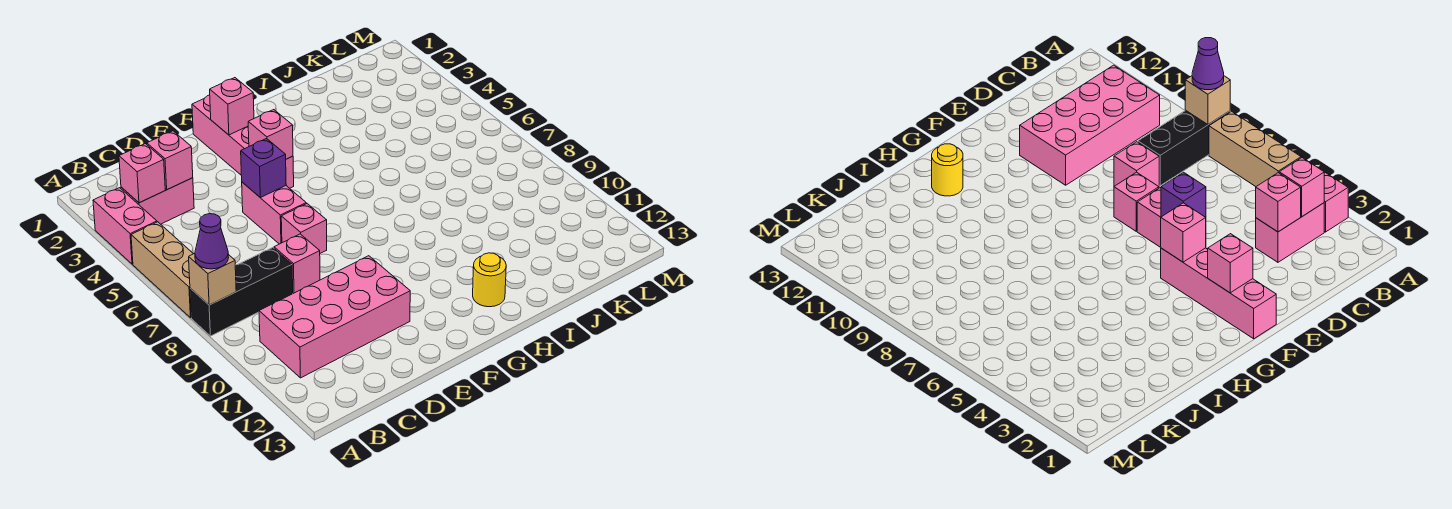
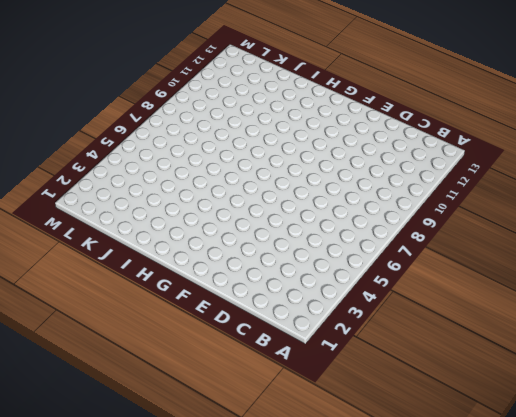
none -> pink 1x2 brick [93,188,157,264]
none -> tan 1x3 brick [131,222,193,318]
none -> black 1x3 brick [190,248,293,336]

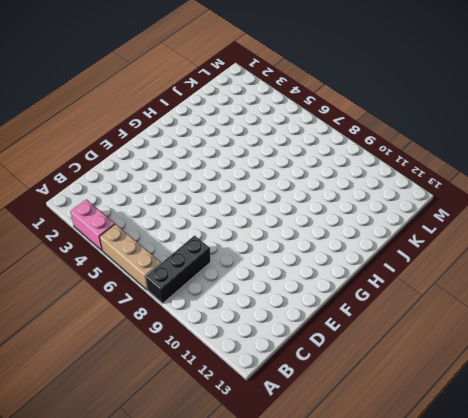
none -> pink 1x2 brick [121,178,194,224]
none -> pink 2x4 brick [259,256,410,378]
none -> pink 1x1 brick [274,234,320,293]

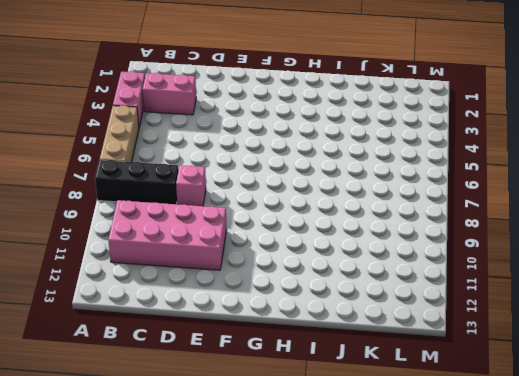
none -> pink 1x2 brick [242,182,306,244]
none -> pink 1x1 brick [281,204,327,253]
none -> pink 1x4 brick [192,95,294,188]

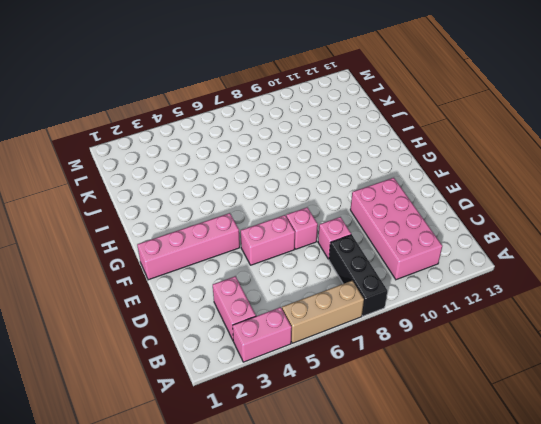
none -> yellow 1x1 round brick [473,253,506,307]
none -> tan 1x1 brick [189,253,236,305]
none -> pink 1x1 brick [119,144,165,203]

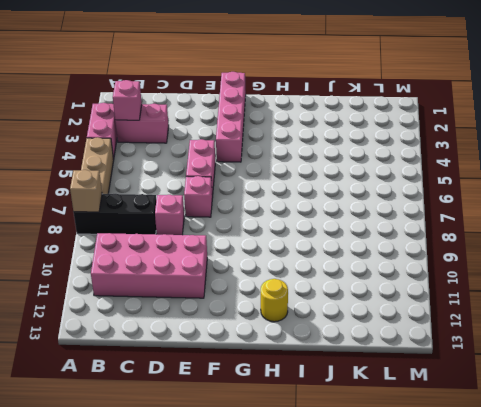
none -> pink 1x1 brick [147,131,193,190]
none -> purple 1x1 brick [241,139,286,197]
none -> pink 1x1 brick [210,78,254,135]

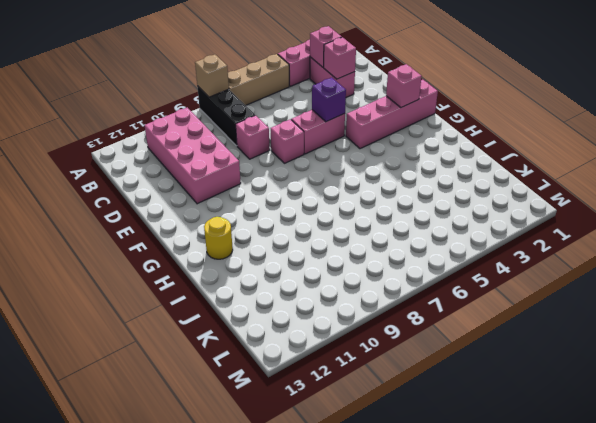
none -> pink 1x1 brick [248,110,293,159]
none -> purple 1x1 cone [195,214,229,269]

